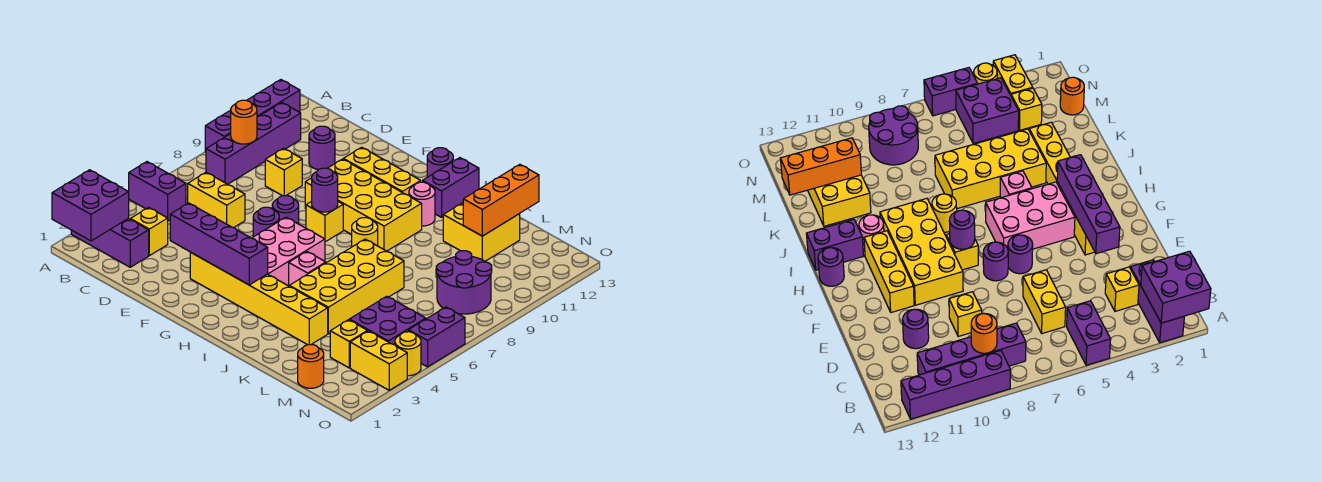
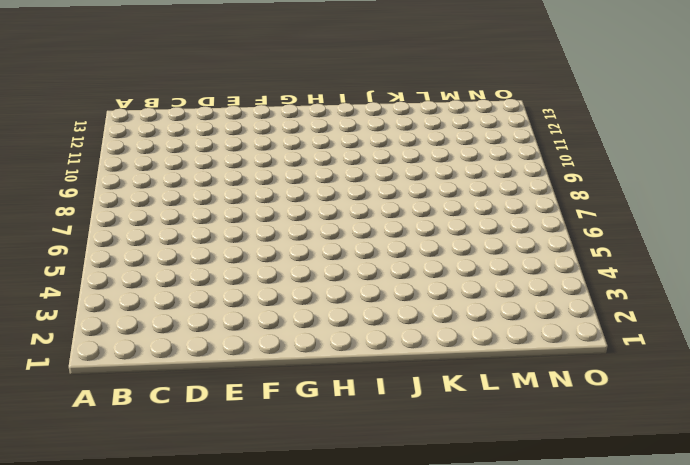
none -> purple 1x3 brick [71,218,149,267]
none -> purple 1x2 brick [129,162,186,221]
none -> purple 1x4 brick [205,80,300,152]
none -> purple 1x4 brick [206,102,301,184]

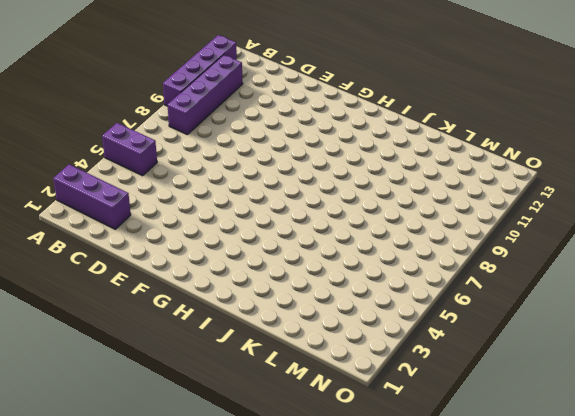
none -> yellow 1x1 brick [130,207,168,256]
none -> yellow 1x2 brick [188,172,245,228]
none -> yellow 1x1 brick [265,148,302,196]
none -> purple 1x1 round brick [309,126,335,170]

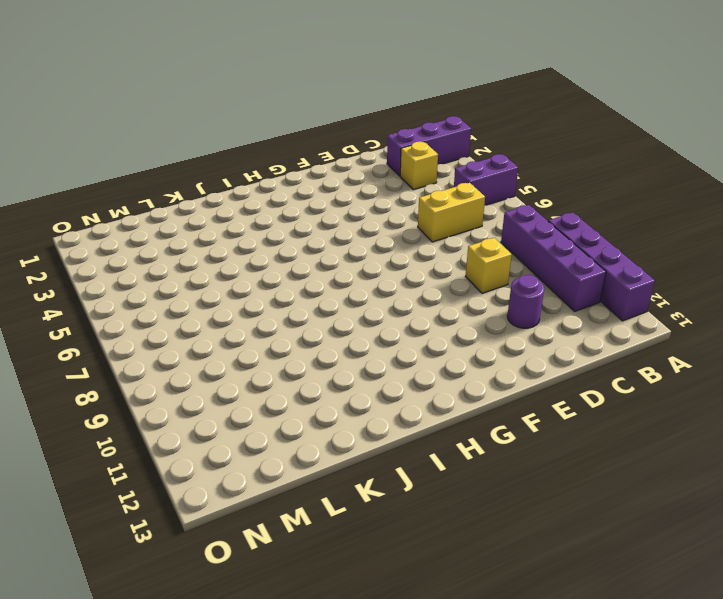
none -> yellow 1x6 brick [190,252,328,345]
none -> purple 1x1 round brick [253,207,279,237]
none -> purple 1x1 round brick [272,196,299,224]
none -> yellow 2x4 brick [305,159,422,251]

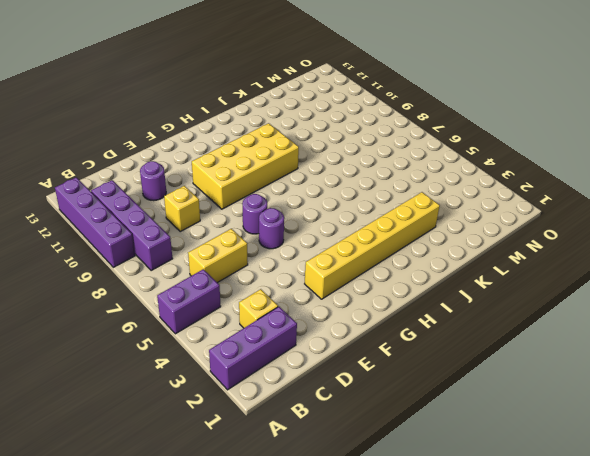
none -> yellow 1x3 brick [343,147,421,195]
none -> pink 2x3 brick [252,217,325,286]
none -> yellow 1x1 brick [306,201,343,242]
none -> purple 1x1 round brick [427,148,453,177]

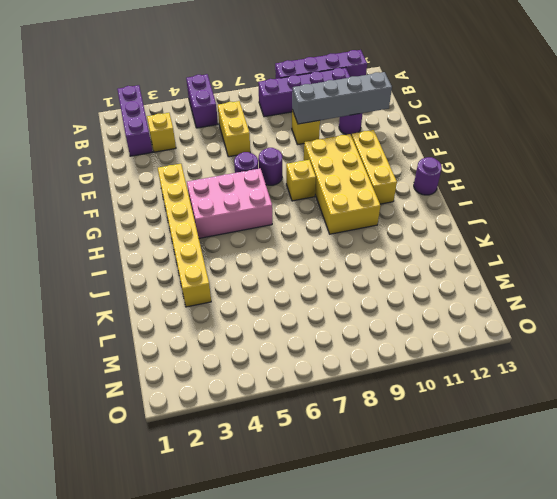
grey 1x4 brick [292,72,392,124] -> none
none -> pink 1x1 brick [289,251,326,286]
none -> yellow 1x1 round brick [352,218,378,247]
none -> pink 1x1 round brick [409,182,435,226]
none -> purple 1x2 brick [423,158,479,217]

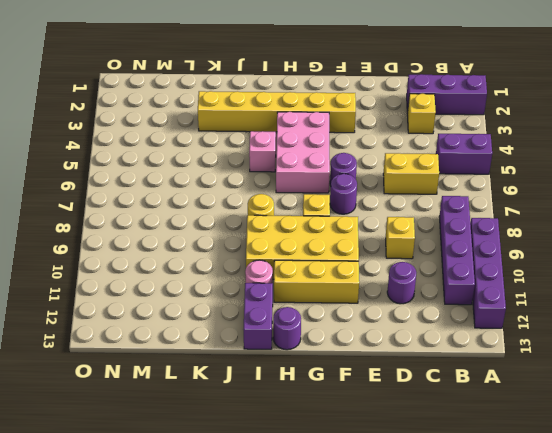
none -> yellow 2x4 brick [289,239,404,334]
none -> yellow 2x2 brick [443,203,520,261]
none -> orange 1x1 round brick [298,345,324,388]
none -> yellow 1x1 brick [330,320,367,368]

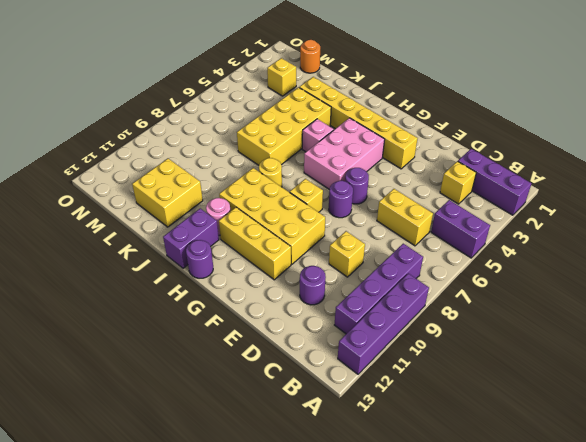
none -> purple 2x2 brick [349,296,426,345]
none -> purple 2x2 round brick [436,251,492,314]
none -> yellow 1x2 brick [350,331,407,390]
none -> yellow 1x1 round brick [395,332,421,376]

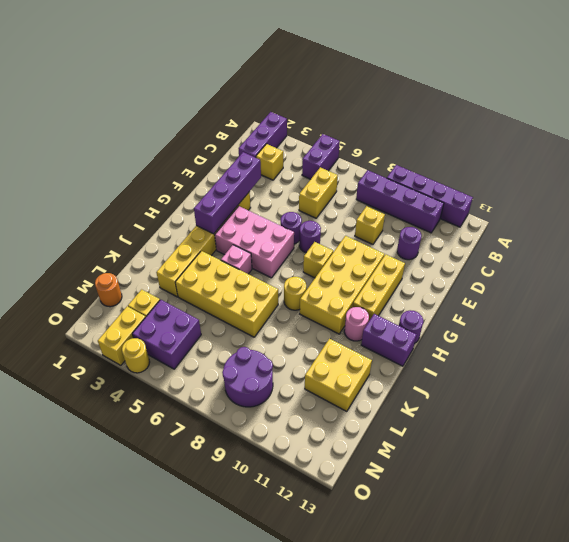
none -> purple 1x2 brick [408,307,465,367]
none -> purple 2x2 brick [52,170,129,241]
none -> orange 1x1 round brick [231,100,257,144]
none -> purple 1x1 round brick [312,168,338,212]

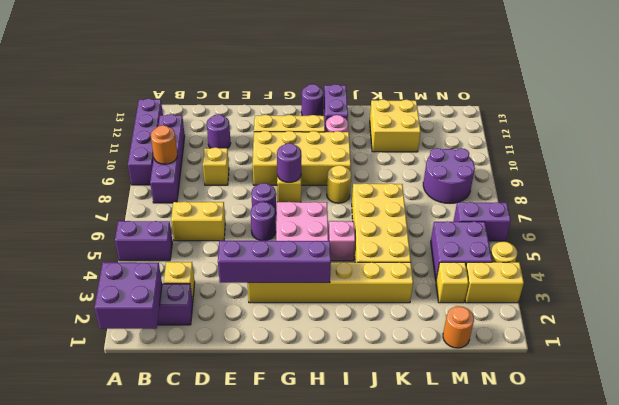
purple 1x2 brick [453,202,511,241] -> purple 1x2 brick turned to [408,307,465,367]
none -> orange 1x3 brick [463,164,539,236]

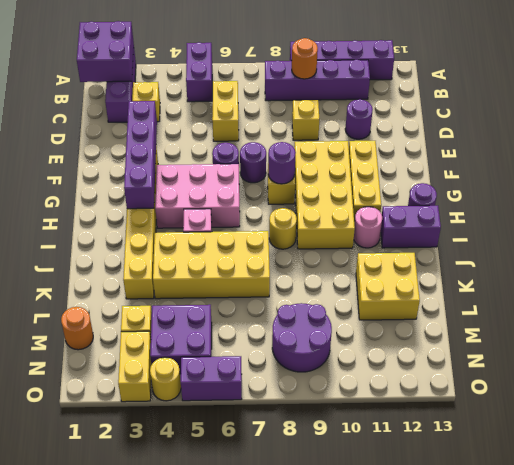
none -> orange 1x3 brick [463,164,539,236]

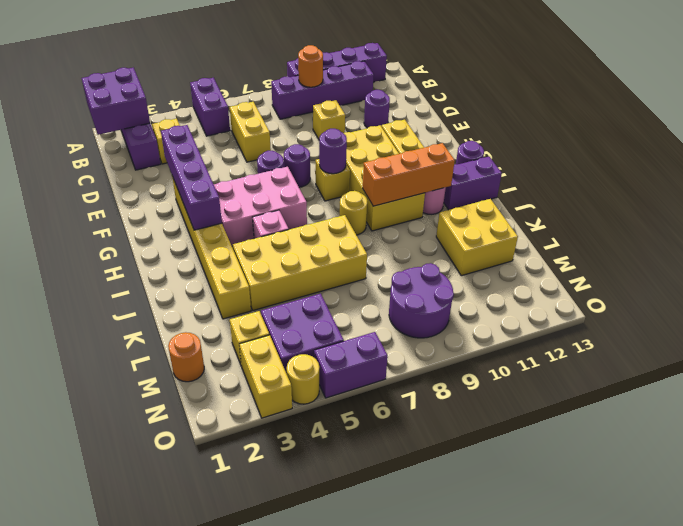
orange 1x3 brick [363,143,455,206] -> orange 1x3 brick moved to [463,164,539,236]

